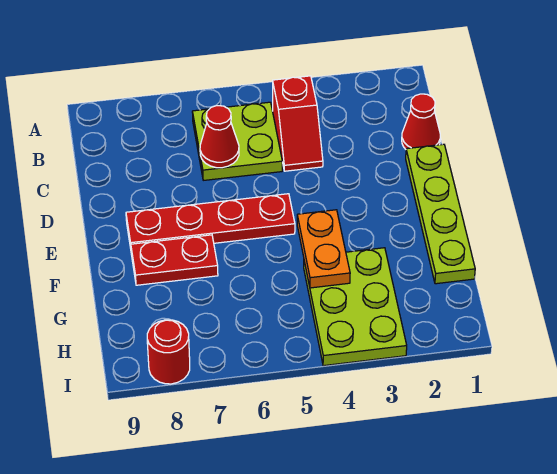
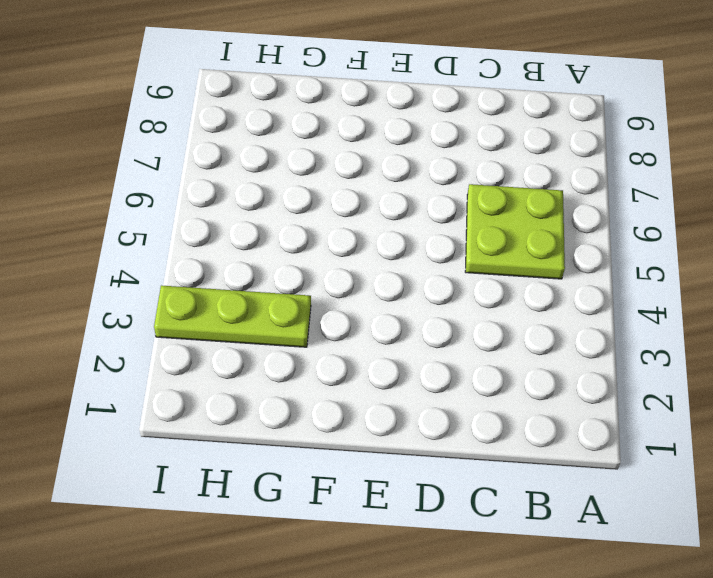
lime 1x3 plate [154,286,311,347] -> lime 2x3 plate [304,248,407,366]
none -> red 1x2 slope [273,76,323,171]
none -> red 1x1 cone [402,94,440,149]

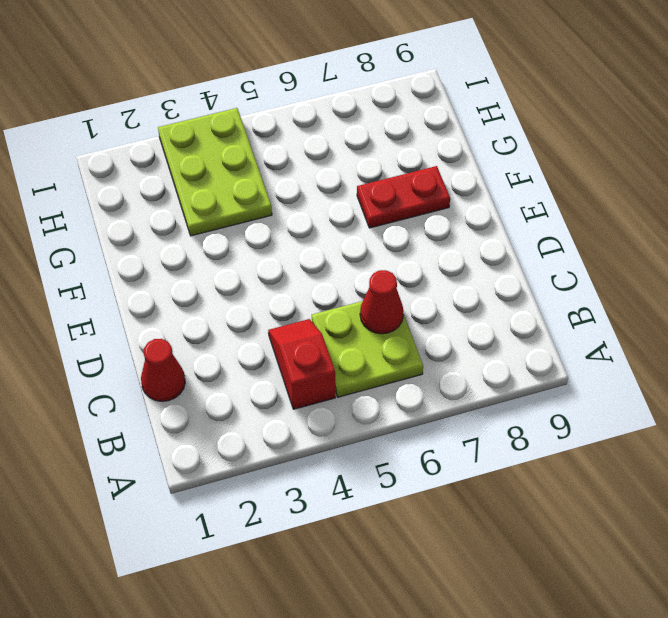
none -> lime 1x4 plate [406,144,475,284]
none -> red 1x4 plate [126,194,295,248]

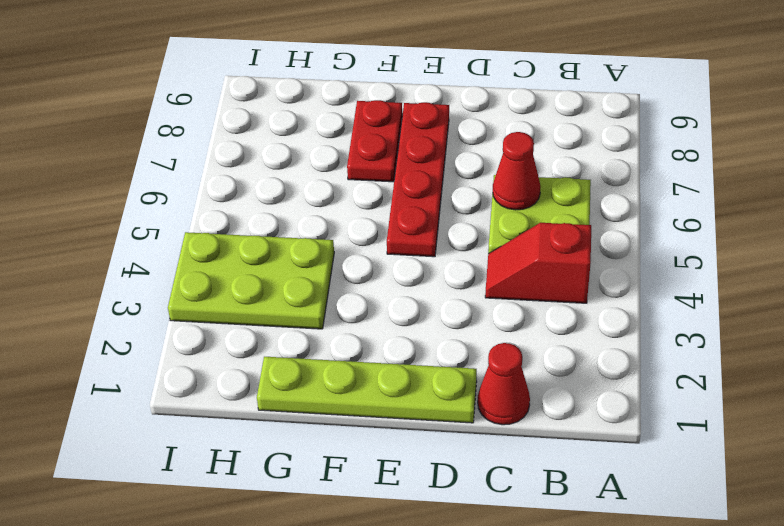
none -> red 1x1 round brick [147,320,190,384]
none -> orange 1x2 plate [297,210,350,288]

